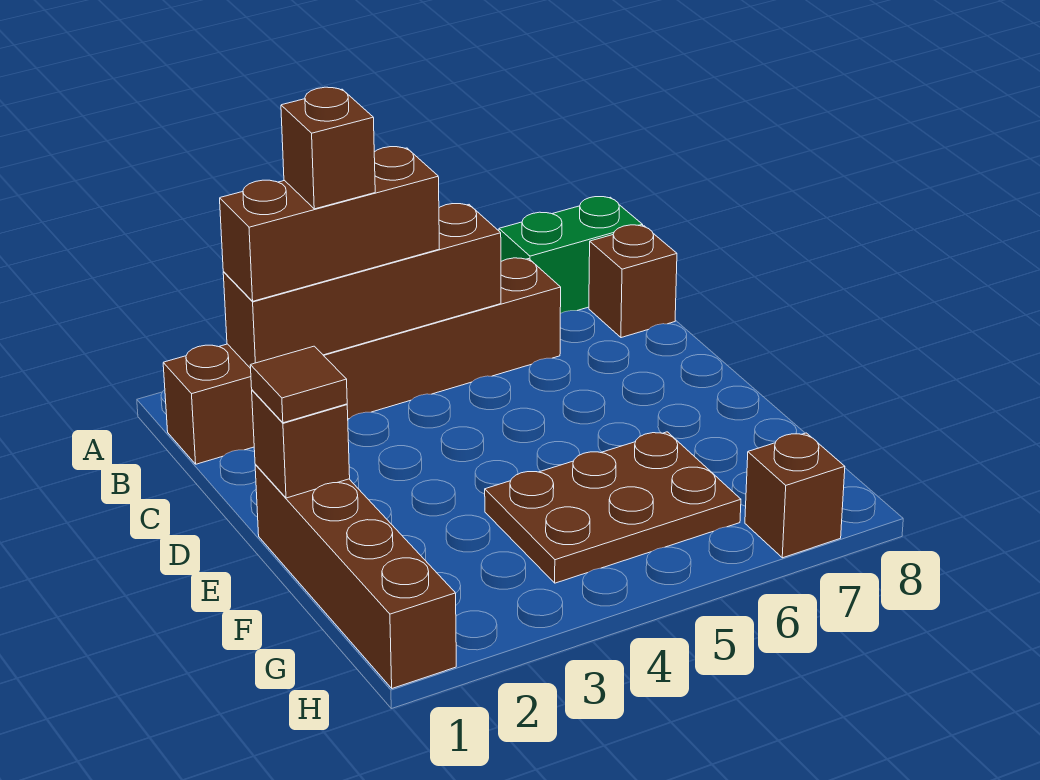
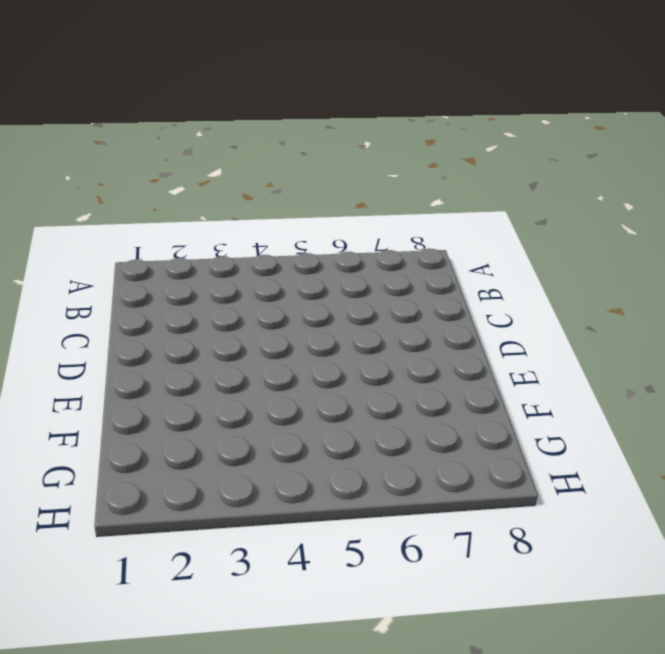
none -> green 1x2 brick [499,197,643,314]
none -> brown 1x6 brick [163,258,561,464]

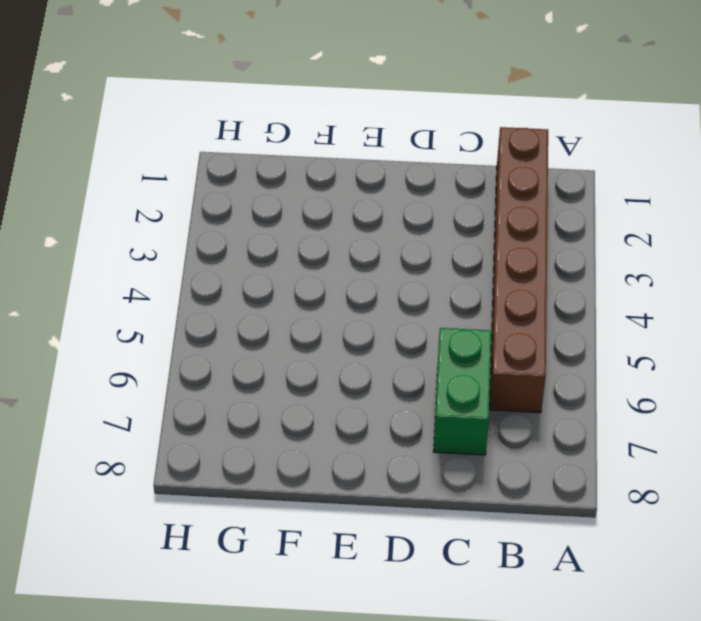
green 1x2 brick [434,328,492,455] -> green 1x2 brick moved to [499,197,643,314]
none -> brown 1x1 brick [589,225,677,338]
none -> brown 1x4 brick [255,464,456,688]

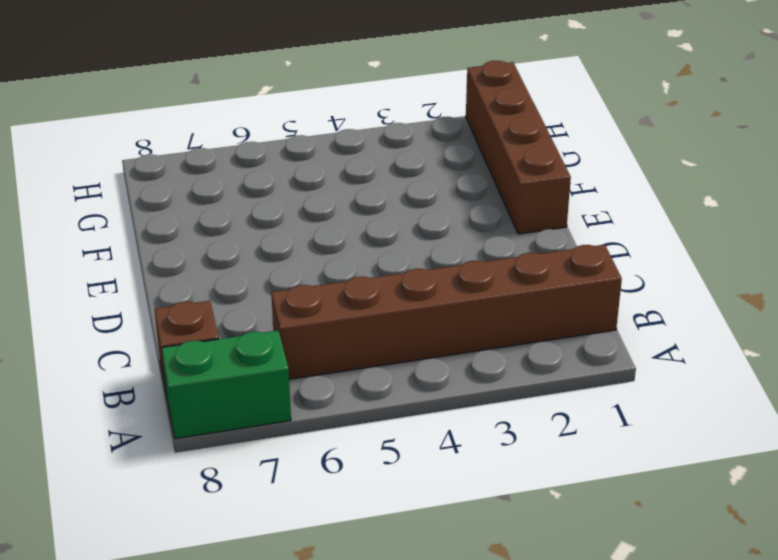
none -> brown 2x3 plate [485,432,741,583]
none -> brown 1x1 brick [745,433,845,558]

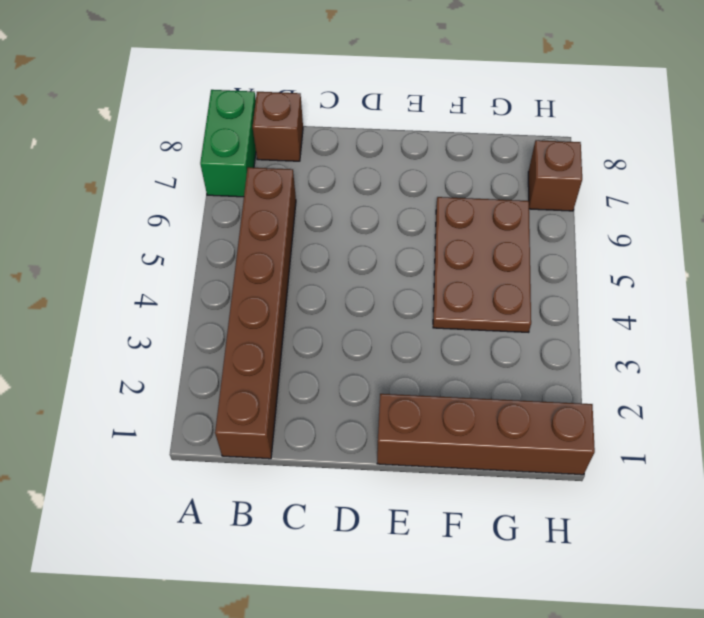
none -> brown 1x4 brick [223,204,501,369]
none -> brown 1x1 brick [252,390,350,498]

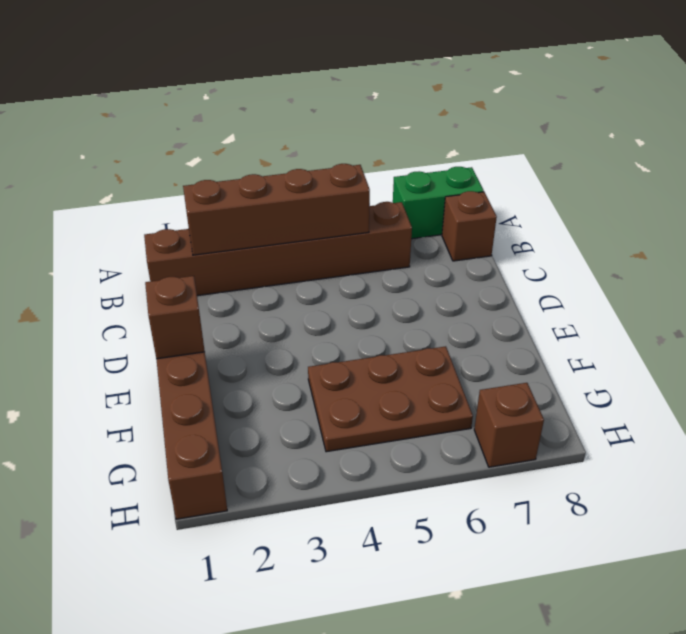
none -> brown 1x3 brick [220,147,439,301]
none -> brown 1x1 tile [250,346,347,423]

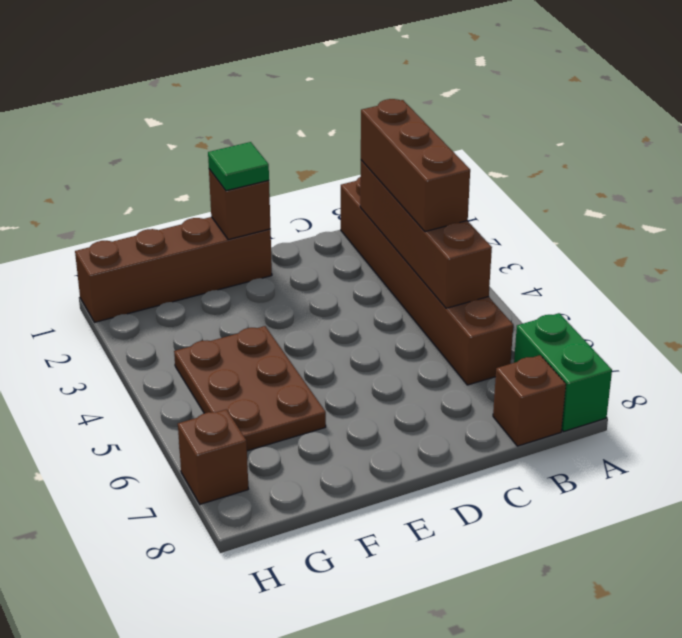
green 1x1 tile [208,142,269,191] -> brown 1x1 tile [250,346,347,423]
none -> brown 1x1 brick [281,87,375,209]

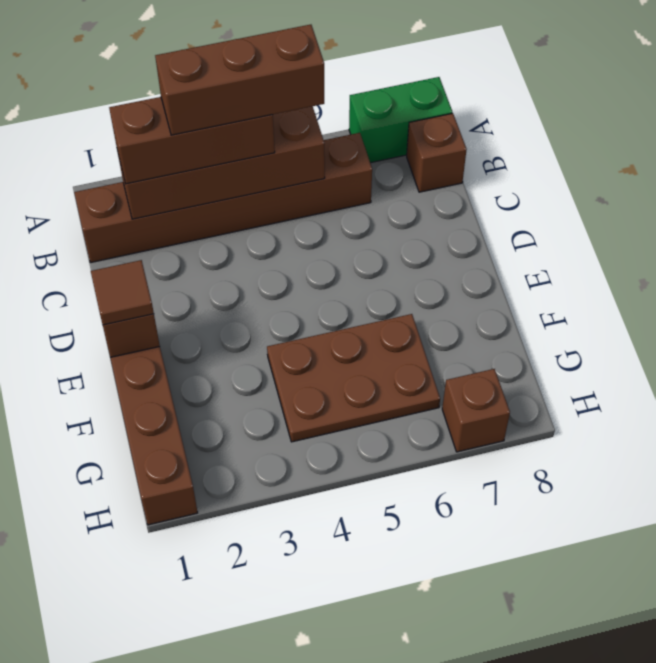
brown 1x3 brick [155,25,324,135] -> brown 1x1 brick [281,87,375,209]

